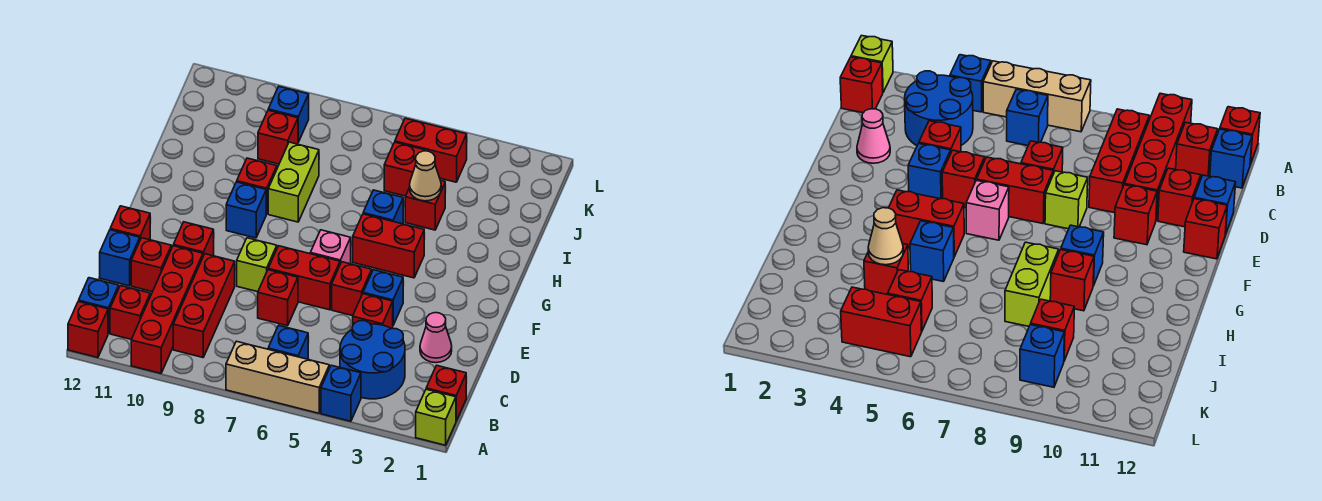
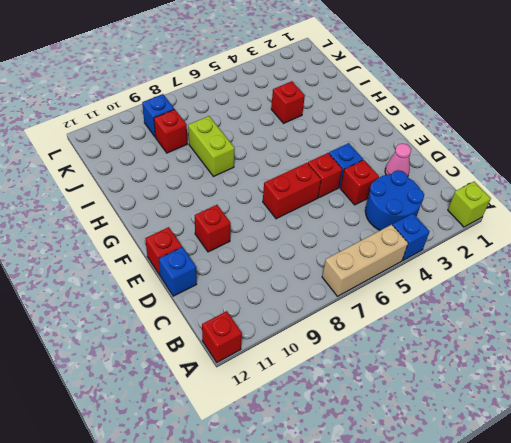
none -> red 1x4 brick [131,246,203,373]
none -> red 1x1 brick [426,365,466,421]
none -> blue 1x1 brick [268,326,308,359]
none -> red 1x3 brick [173,254,235,357]

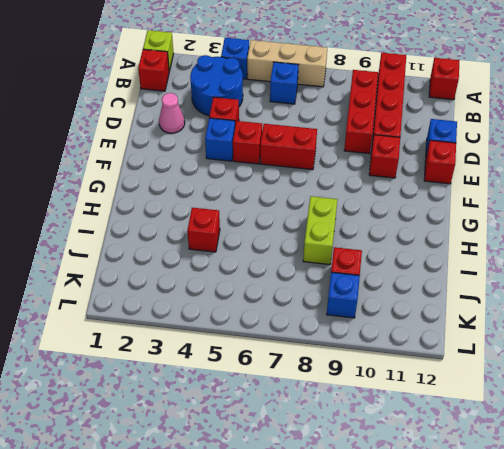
none -> red 1x1 brick [110,286,150,339]
none -> blue 1x1 brick [79,278,119,334]
none -> red 1x1 brick [258,270,298,326]
none -> red 1x1 brick [131,238,171,292]

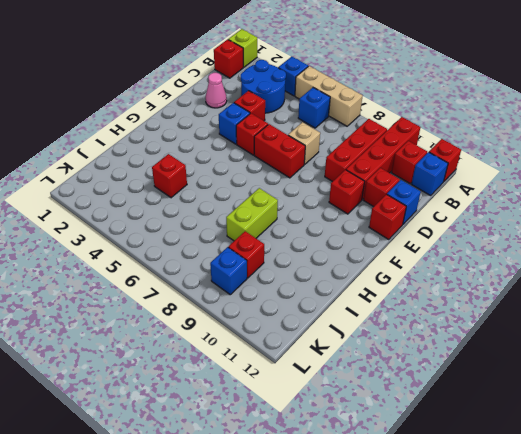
tan 1x1 brick [288,122,320,165] -> red 1x1 brick [258,270,298,326]
none -> lime 1x1 brick [237,238,277,292]
none -> pink 1x1 brick [310,230,351,264]
none -> red 1x2 brick [353,214,424,278]
none -> blue 1x1 brick [226,182,266,238]

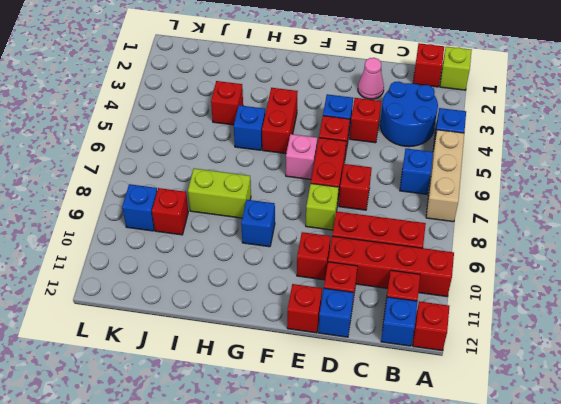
none -> red 1x1 brick [237,158,277,214]
none -> red 1x1 brick [384,142,424,196]
none -> red 1x2 brick [395,118,467,182]
none -> tan 1x1 cone [410,151,441,201]

